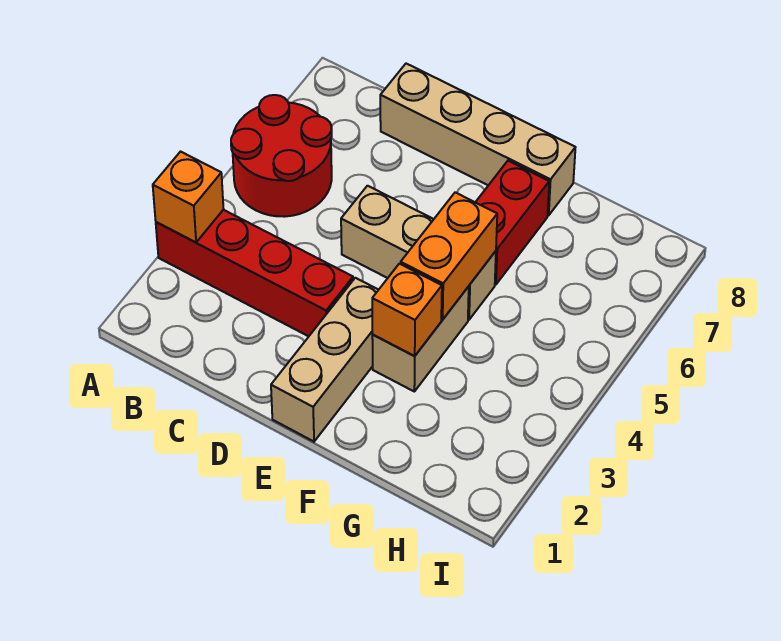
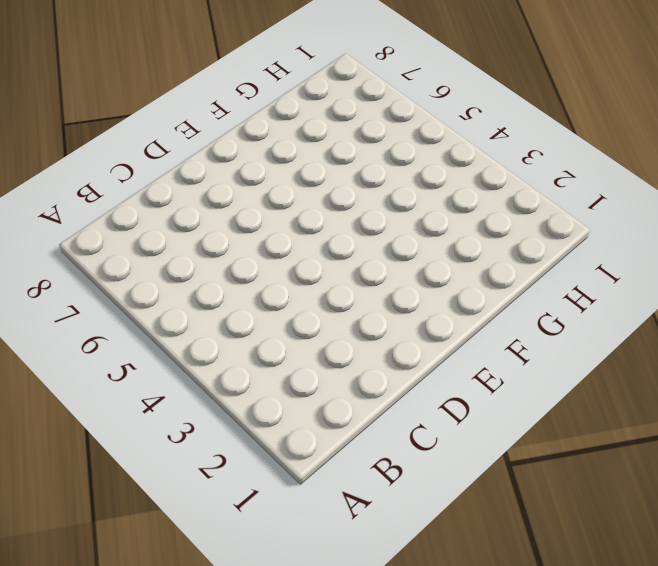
none -> red 1x4 brick [156,210,353,336]
none -> red 2x2 round brick [231,95,332,217]

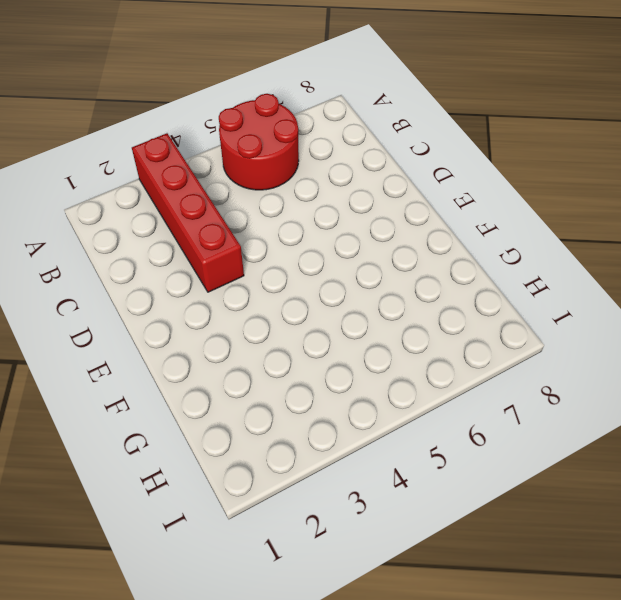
none -> tan 1x4 brick [380,64,576,215]
none -> tan 1x3 brick [341,186,496,320]

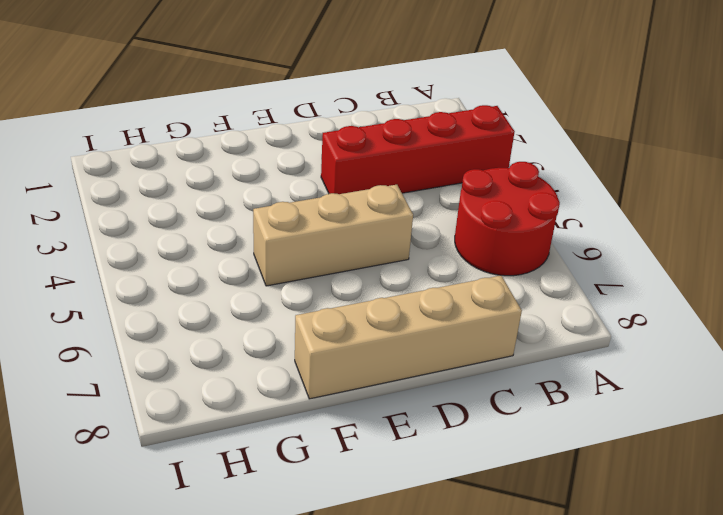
none -> tan 1x3 brick [271,278,378,442]
none -> tan 1x2 brick [372,287,469,391]

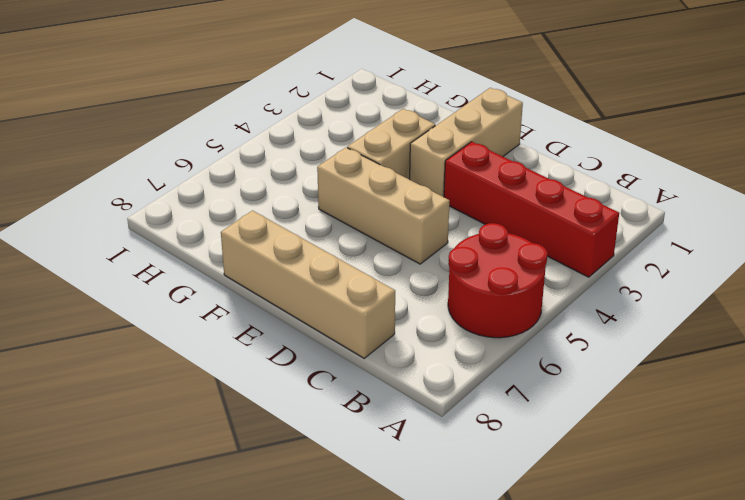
none -> red 1x2 brick [475,161,549,285]
none -> orange 1x1 brick [153,152,223,242]

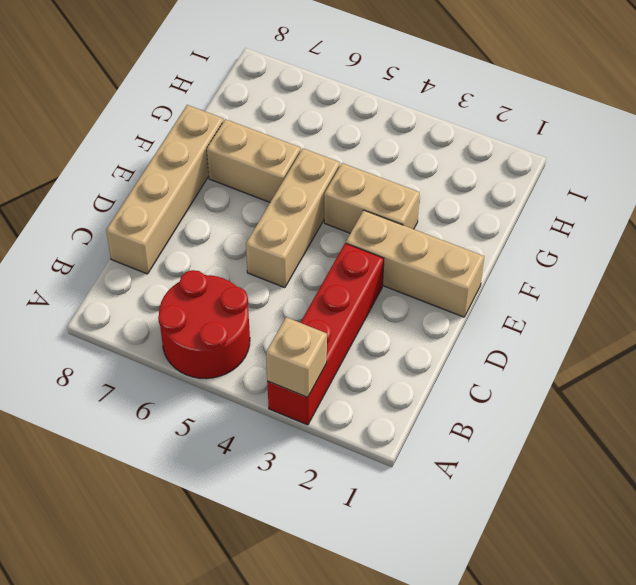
tan 1x1 brick [266,317,327,397] -> orange 1x1 brick [153,152,223,242]
tan 1x2 brick [207,119,301,202] -> red 1x2 brick [475,161,549,285]
none -> orange 1x1 brick [372,264,442,356]
none -> orange 1x2 brick [401,192,497,320]

